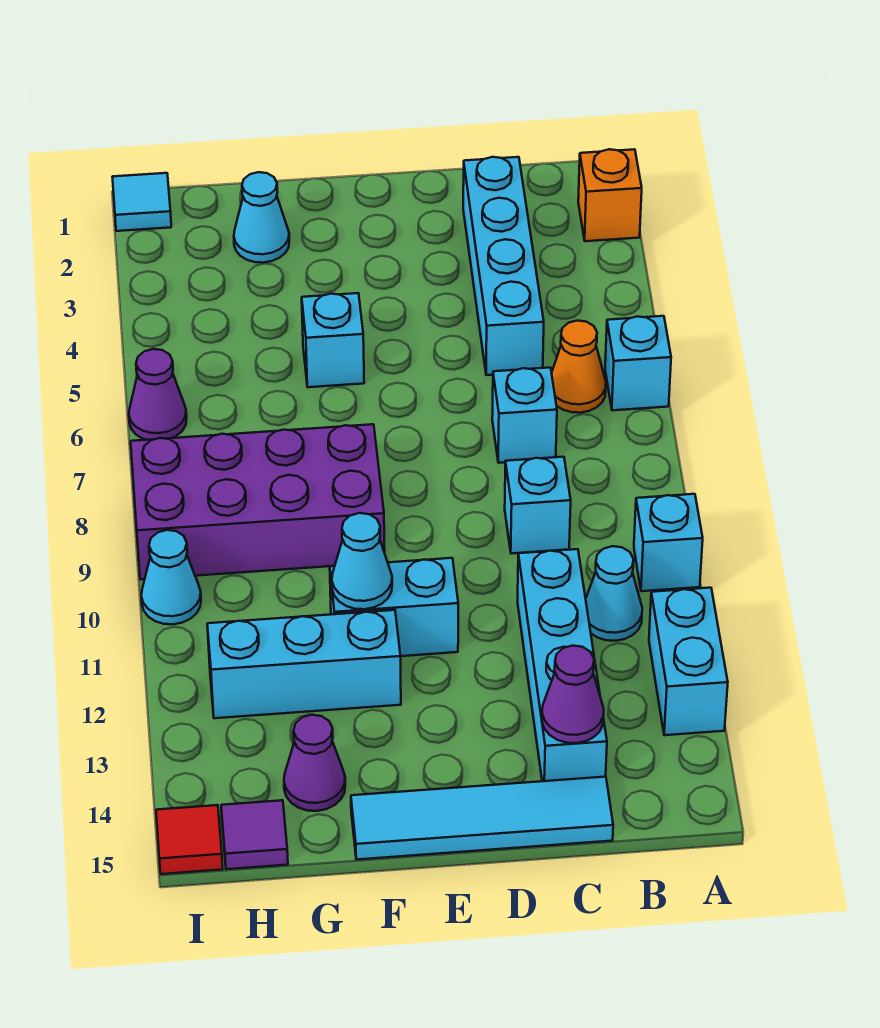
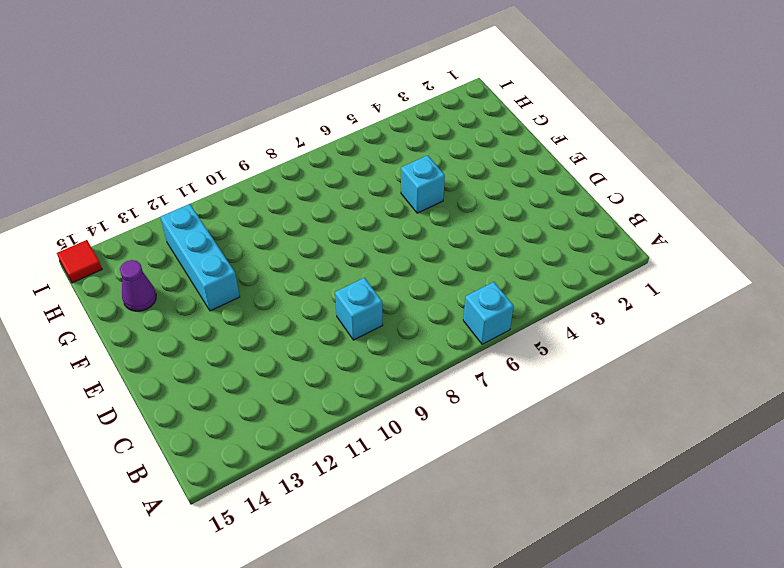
none -> orange 1x1 brick [578,149,642,241]
none -> cyan 1x1 brick [634,494,703,591]
none -> cyan 1x2 brick [649,588,728,735]

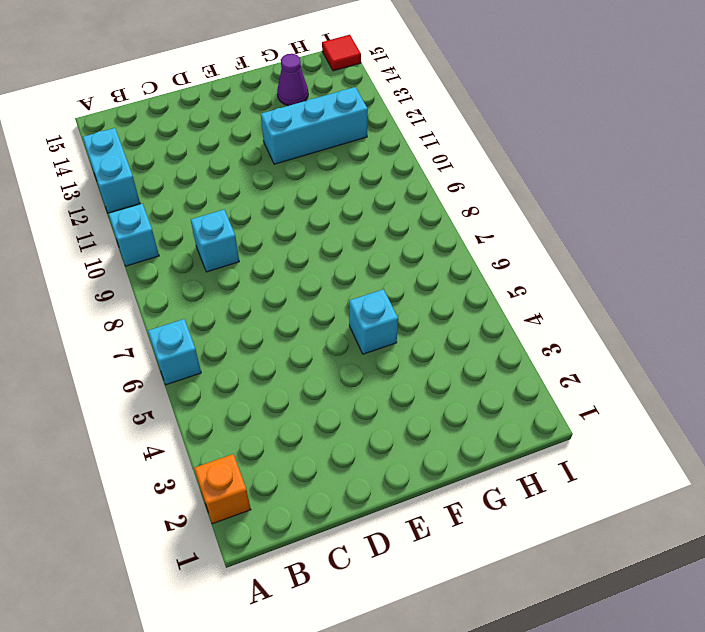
none -> orange 1x1 cone [552,321,606,413]
none -> cyan 1x1 cone [586,546,642,641]
none -> cyan 1x4 brick [463,157,544,375]

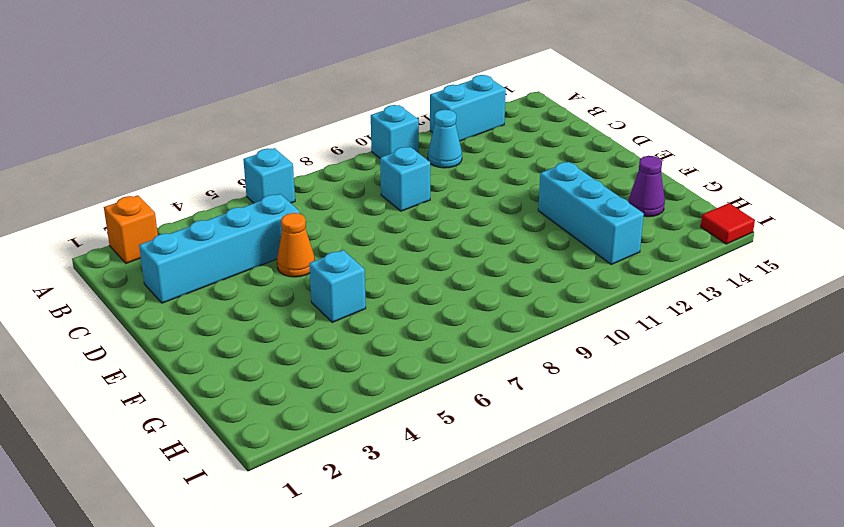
orange 1x1 cone [277,213,315,277] -> orange 1x1 cone moved to [552,321,606,413]
none -> cyan 1x1 brick [492,368,557,463]
none -> cyan 1x4 brick [518,549,607,781]
none -> cyan 1x4 tile [351,777,613,860]

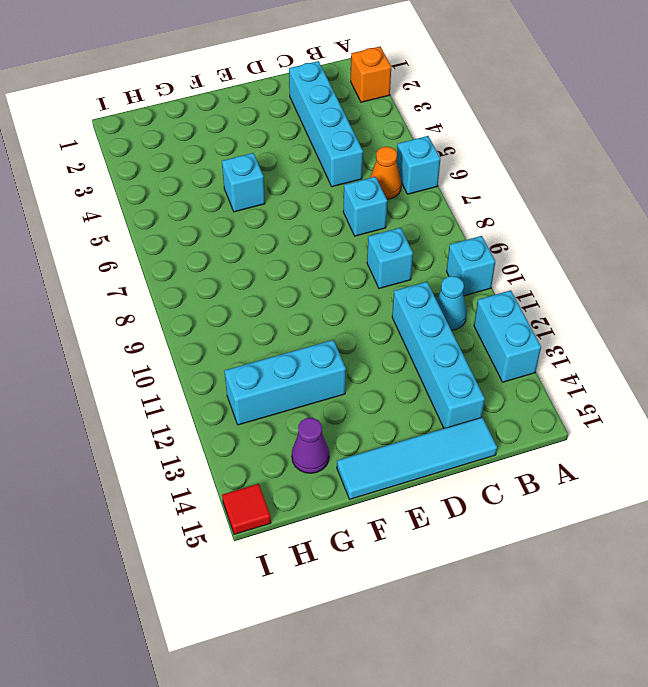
none -> cyan 1x2 brick [330,558,458,656]
none -> purple 2x4 brick [131,424,385,579]
none -> cyan 1x1 cone [234,172,289,263]

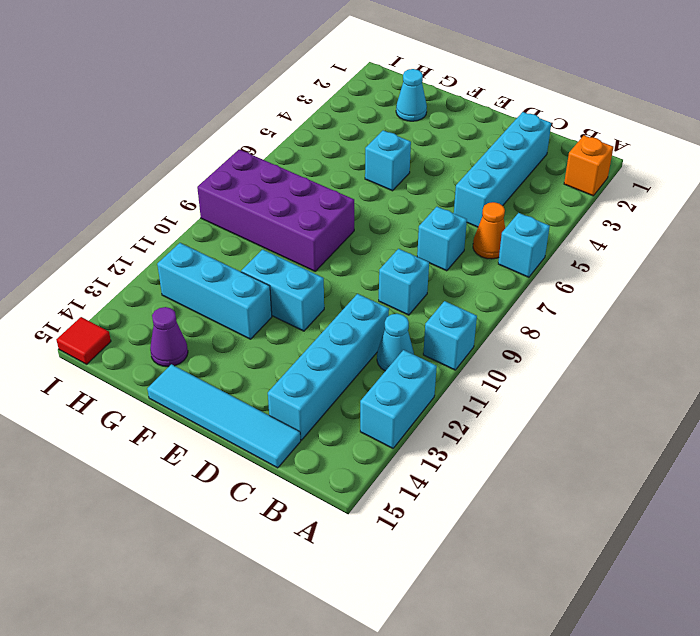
none -> purple 1x1 tile [221,800,288,869]
none -> cyan 1x1 tile [112,173,171,231]
none -> purple 1x1 cone [129,349,187,440]

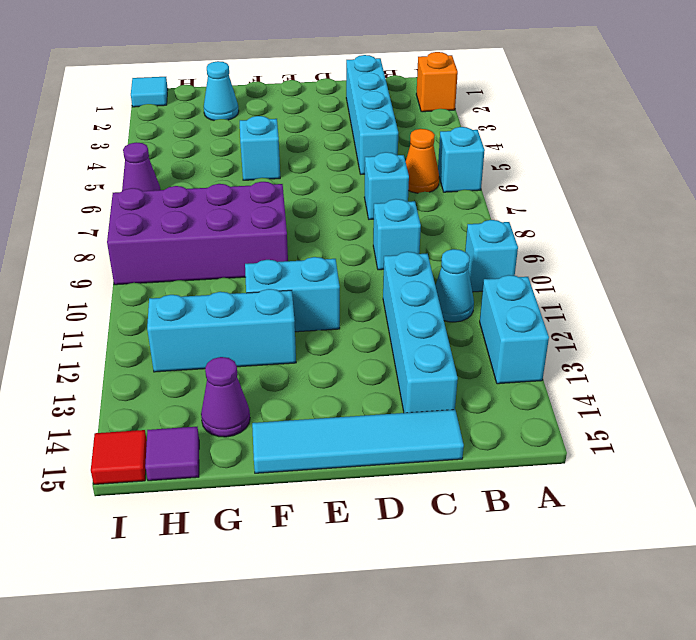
none -> cyan 1x1 cone [141,530,201,624]
none -> purple 1x1 cone [542,646,604,743]
none -> cyan 1x1 cone [332,513,392,609]

